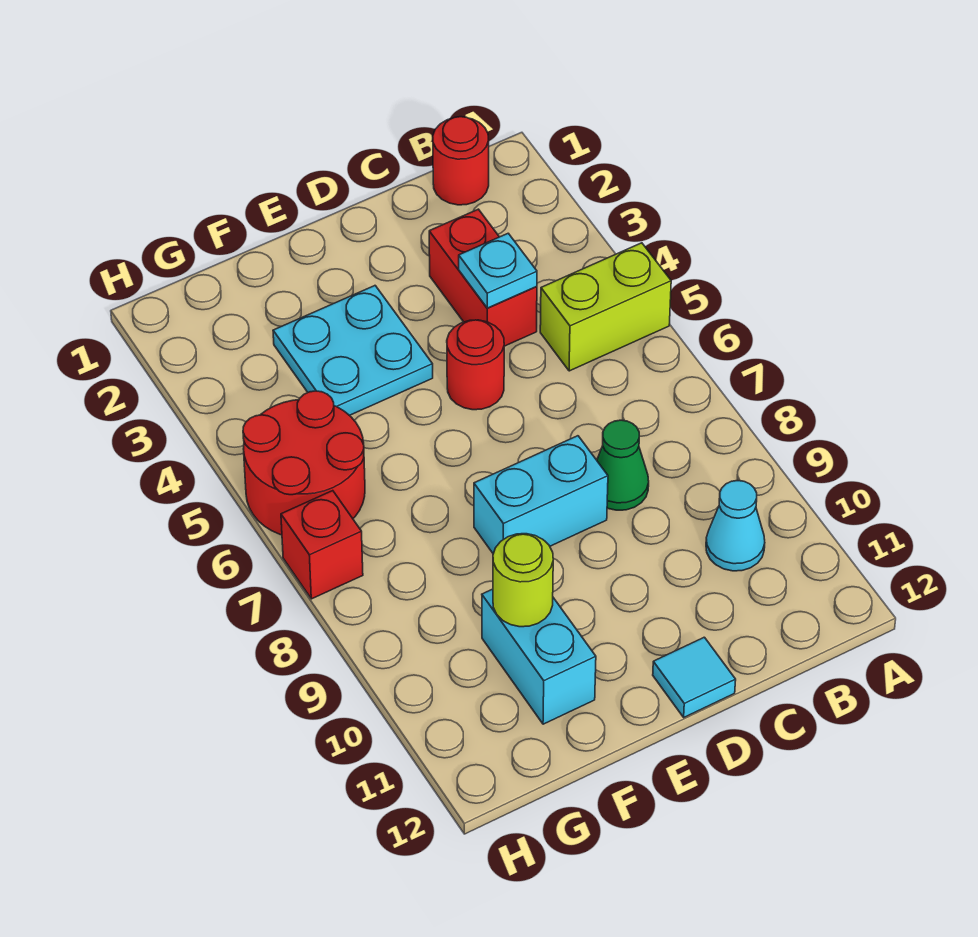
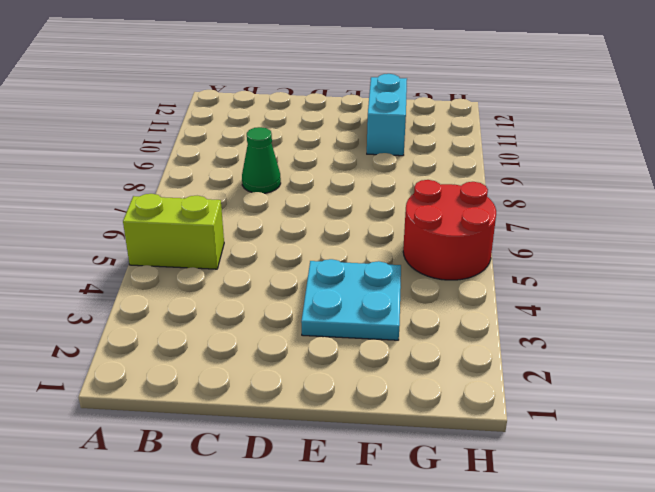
none -> red 1x1 round brick [433,117,489,205]
none -> cyan 1x1 cone [706,480,765,571]
none -> red 1x2 brick [429,209,537,346]

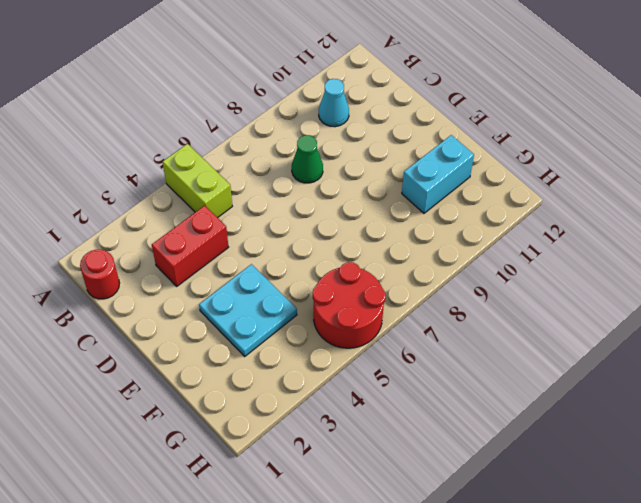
none -> red 1x1 round brick [447,320,504,410]
none -> cyan 1x2 brick [474,436,608,554]
none -> cyan 1x1 tile [653,637,736,717]

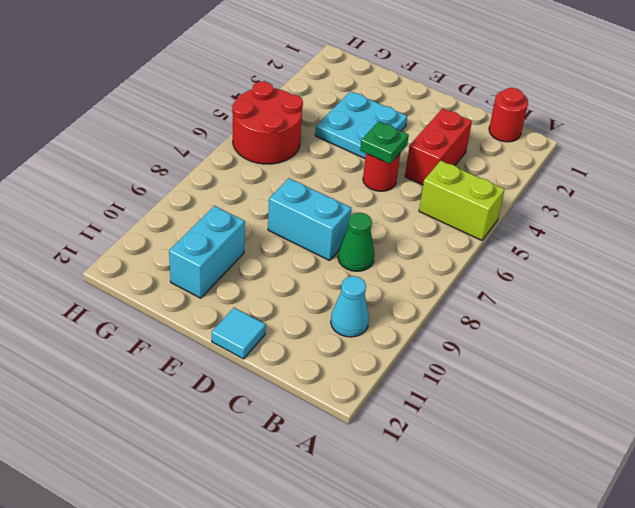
green 1x1 plate [360,122,409,164] -> none
none -> red 1x1 brick [281,491,363,599]
none -> cyan 1x1 plate [459,233,537,308]
none -> lime 1x1 round brick [493,534,553,627]

